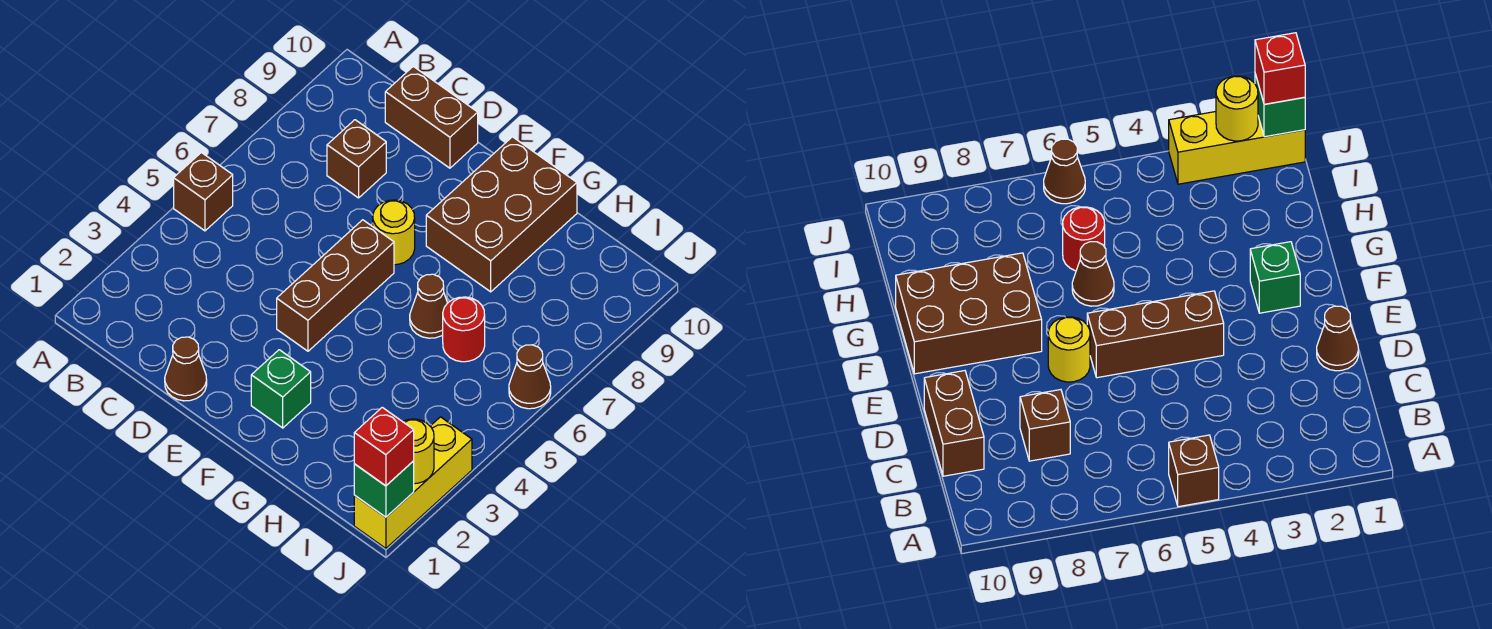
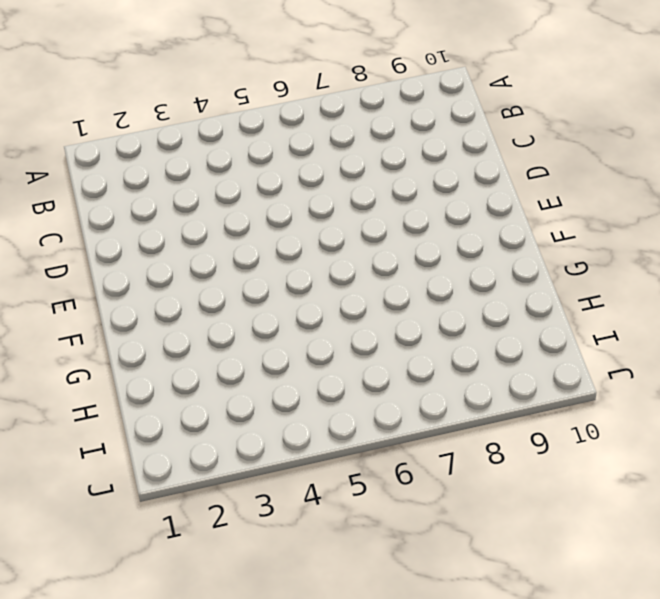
none -> brown 1x1 brick [174,152,233,231]
none -> brown 1x1 brick [327,120,386,198]
none -> brown 1x2 brick [385,66,478,168]

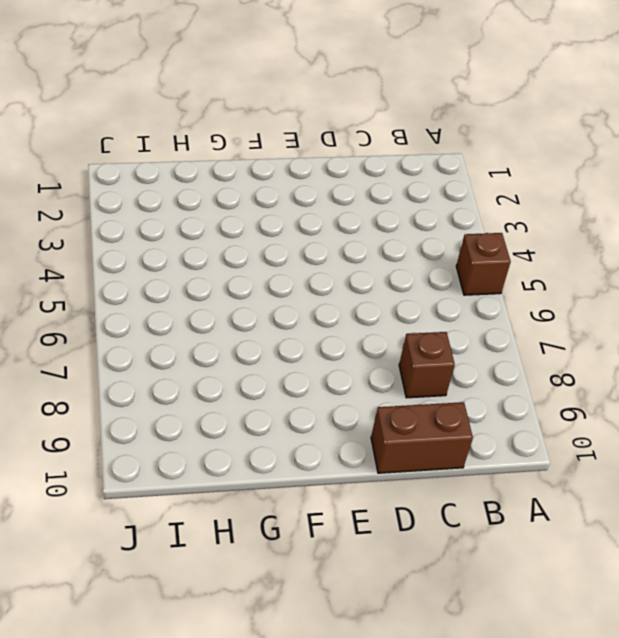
none -> brown 1x1 cone [165,337,207,401]
none -> brown 1x3 brick [277,220,394,351]
none -> yellow 1x1 round brick [373,200,415,265]

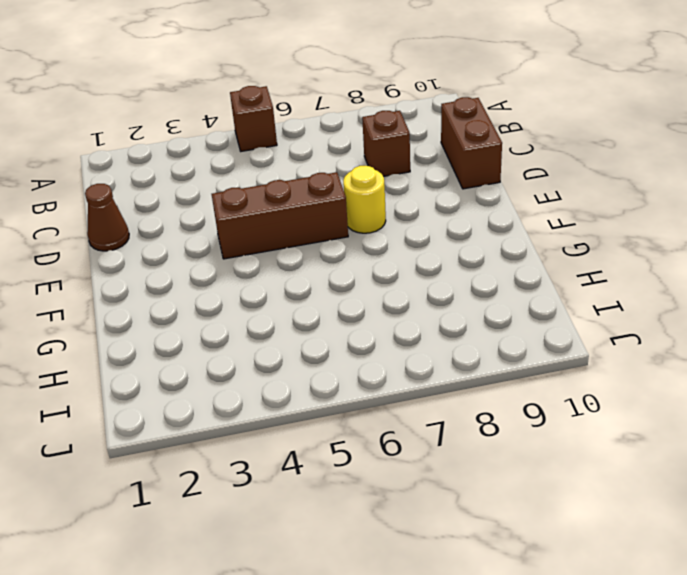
none -> green 1x1 brick [251,350,311,428]
none -> brown 2x3 brick [426,137,577,292]
none -> brown 1x1 cone [410,274,447,338]

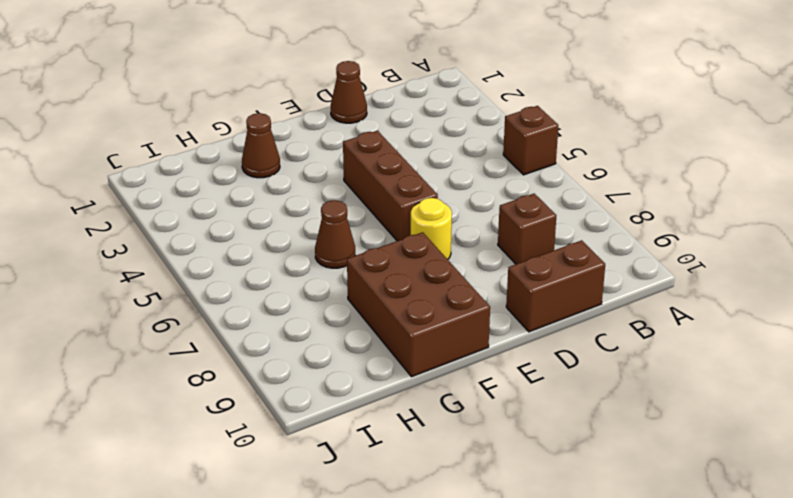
brown 1x1 cone [242,113,280,178] -> brown 1x1 cone moved to [509,345,551,409]
none -> green 1x1 brick [251,350,311,428]
none -> red 1x1 round brick [443,297,485,362]
none -> yellow 1x3 brick [354,417,472,548]

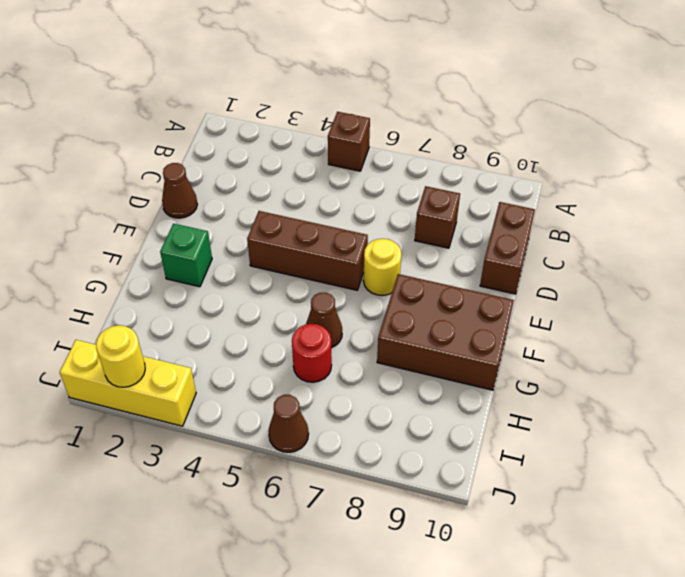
none -> green 1x1 brick [354,461,414,517]
none -> red 1x1 brick [354,407,414,486]

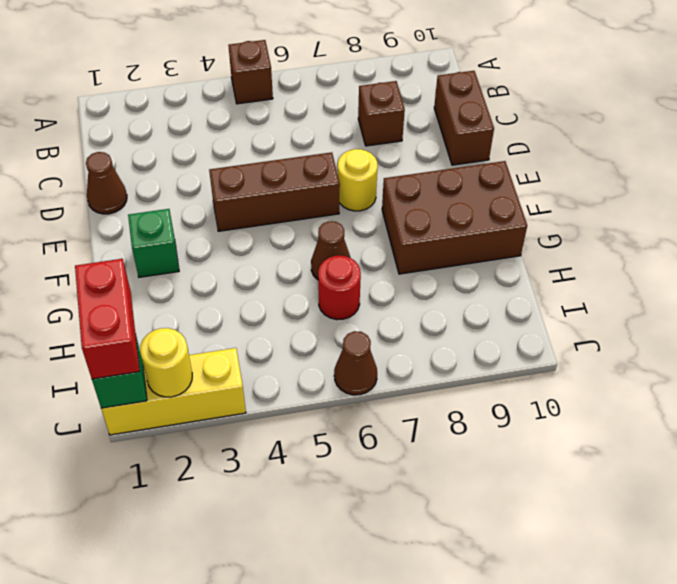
red 1x2 brick [75,259,140,379] -> red 1x1 brick [354,407,414,486]

